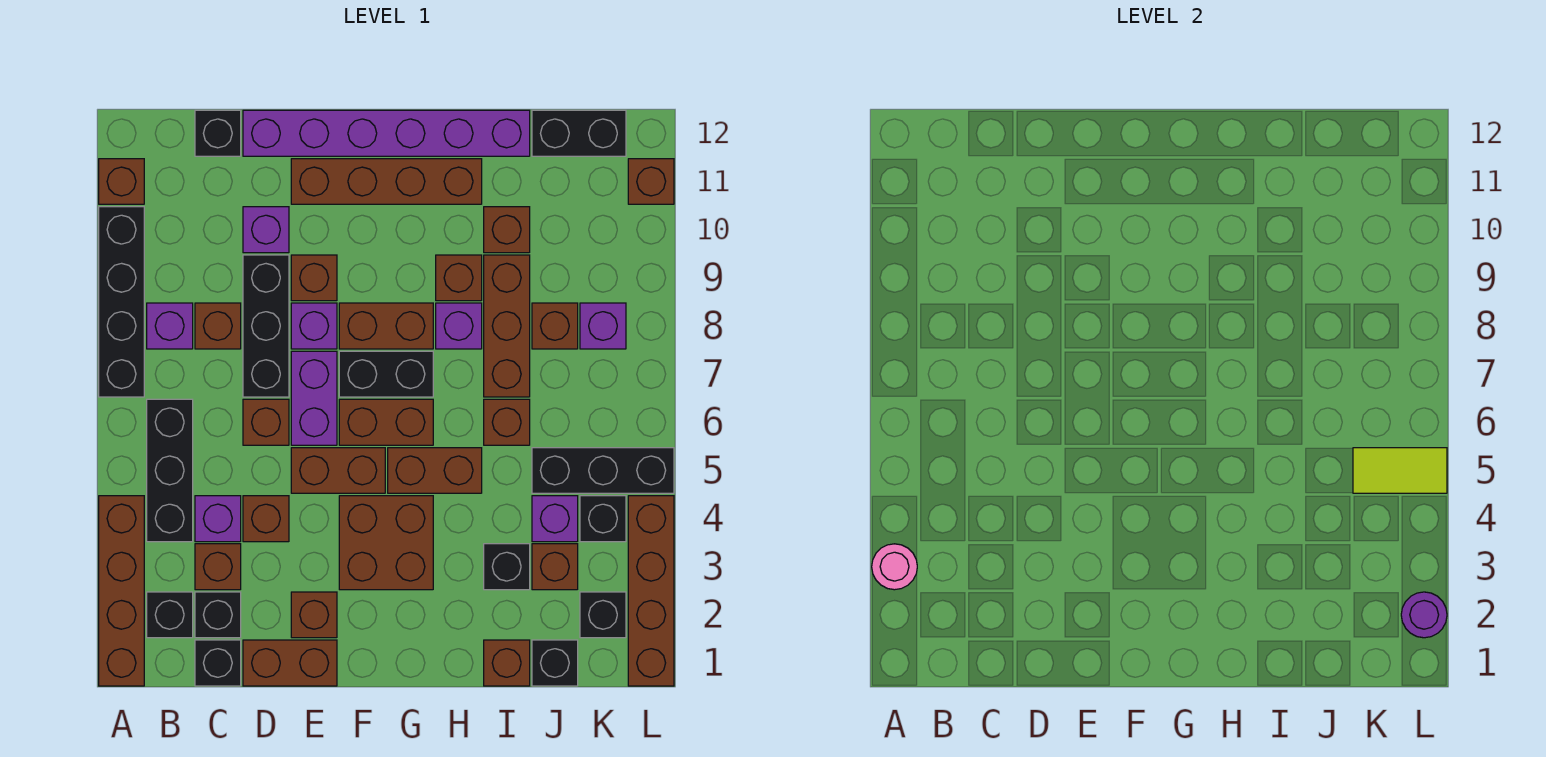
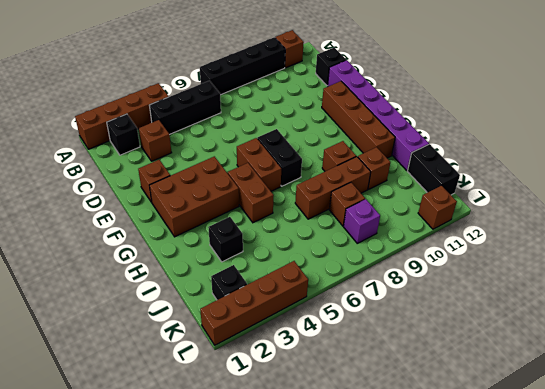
brown 2x3 brick [149,156,239,237] -> brown 2x2 brick [339,496,433,590]
none -> purple 1x1 brick [147,303,193,349]
none -> black 1x1 brick [195,640,241,686]
none -> black 1x1 brick [195,592,241,638]
none -> purple 1x1 brick [195,496,241,542]

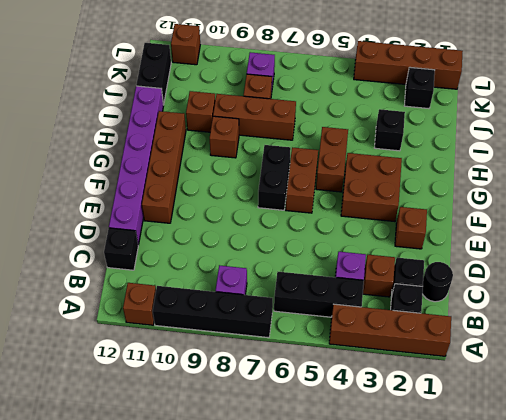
black 1x1 round brick [422,262,453,302] -> black 1x1 brick [195,640,241,686]
none -> brown 1x1 brick [195,303,241,349]
none -> brown 1x2 brick [243,640,337,686]
none -> brown 1x1 brick [243,496,289,542]
none -> brown 1x1 brick [243,399,289,445]

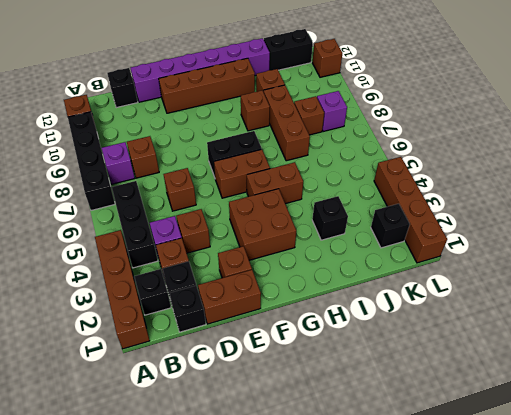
none -> black 1x3 brick [243,255,289,397]
none -> purple 1x1 brick [243,207,289,253]
none -> brown 1x2 brick [291,448,385,493]
none -> purple 1x2 brick [291,351,337,445]

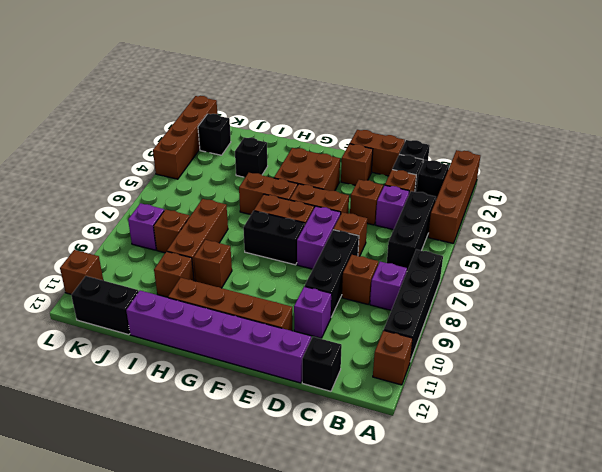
none -> purple 1x1 brick [291,303,337,349]
none -> brown 1x1 brick [291,255,337,301]
none -> brown 1x2 brick [339,303,433,349]
none -> purple 1x1 brick [436,303,482,349]

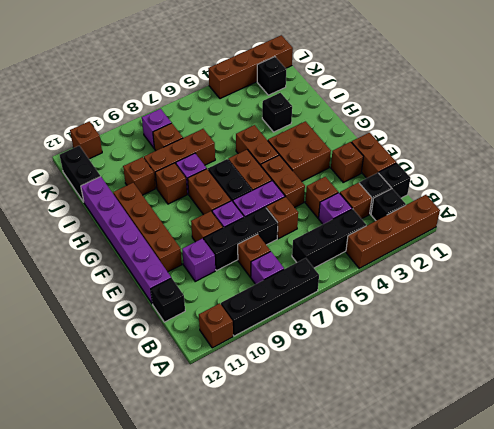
none -> brown 1x1 brick [484,640,530,686]
none -> brown 1x1 brick [484,399,530,445]
none -> black 1x1 brick [532,640,578,686]
none -> brown 1x1 brick [532,544,578,590]

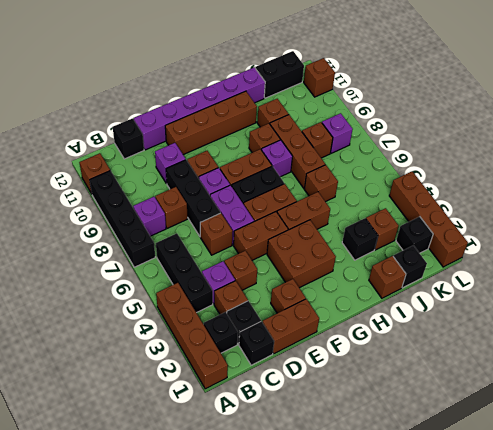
none -> purple 1x1 brick [532,496,578,542]
none -> black 1x3 brick [532,448,674,493]
none -> black 1x1 brick [580,496,626,542]
none -> pink 1x1 round brick [872,544,917,590]

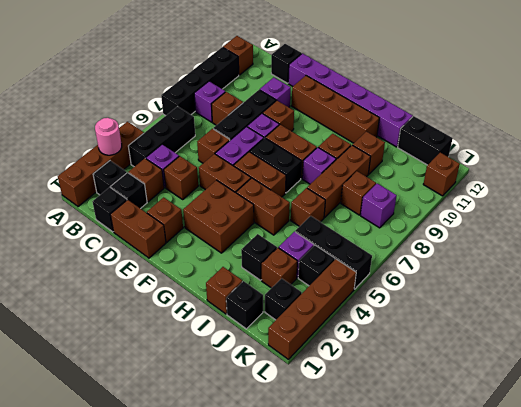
none -> lime 1x2 tile [1353,448,1447,493]
none -> purple 1x1 round brick [1401,592,1447,638]

